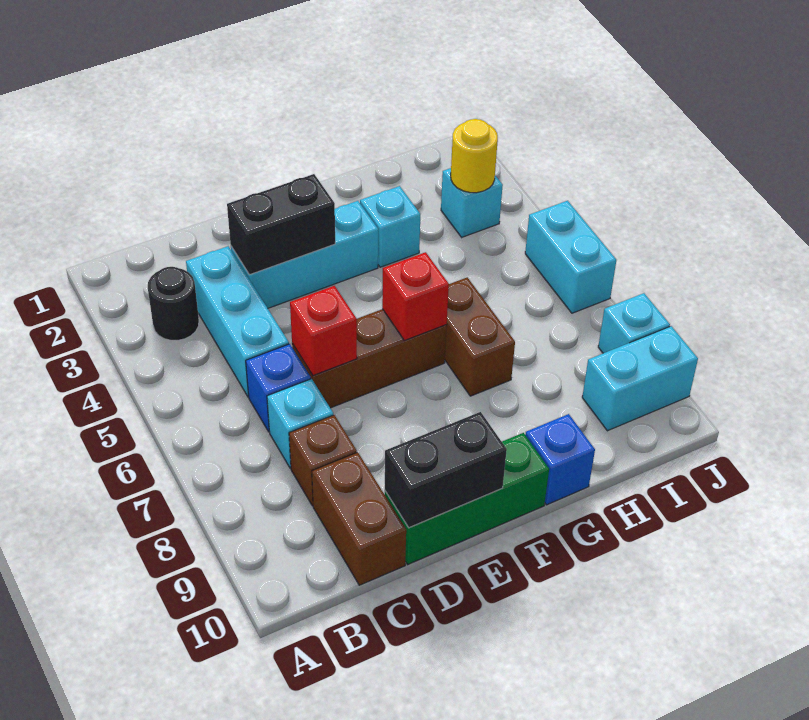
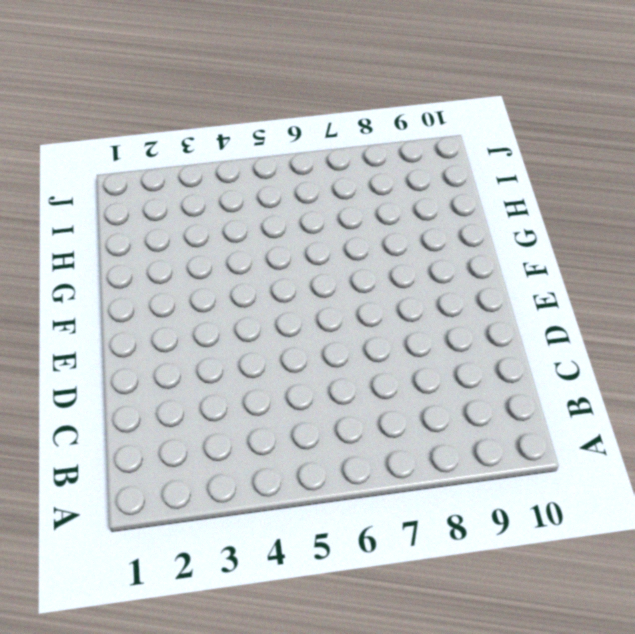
none -> black 1x1 round brick [148,267,199,340]
none -> cyan 1x3 brick [186,246,289,397]
none -> blue 1x1 brick [246,344,311,432]

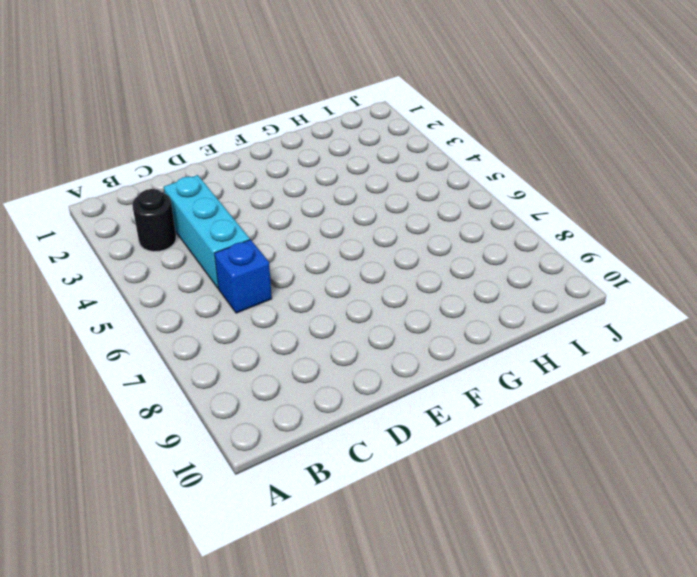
none -> cyan 1x1 brick [267,379,333,468]
none -> brown 1x1 brick [289,415,357,506]
none -> brown 1x2 brick [312,452,406,585]

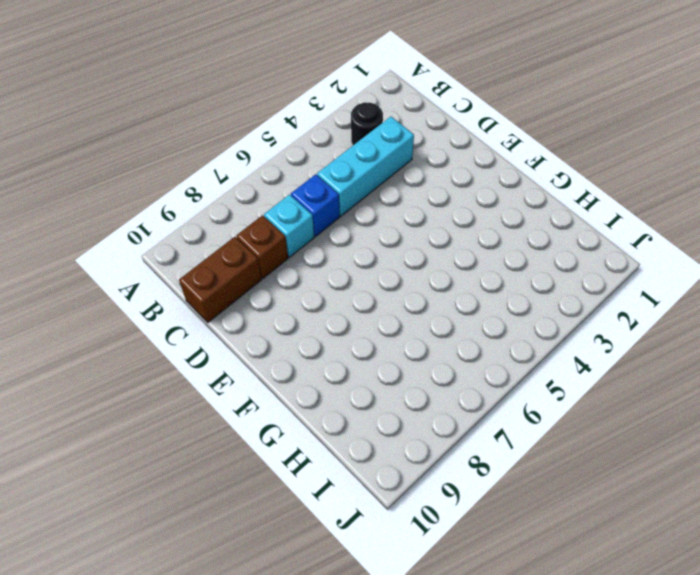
none -> cyan 1x3 brick [231,201,378,308]
none -> brown 1x3 brick [292,309,447,408]
none -> green 1x3 brick [385,433,549,564]

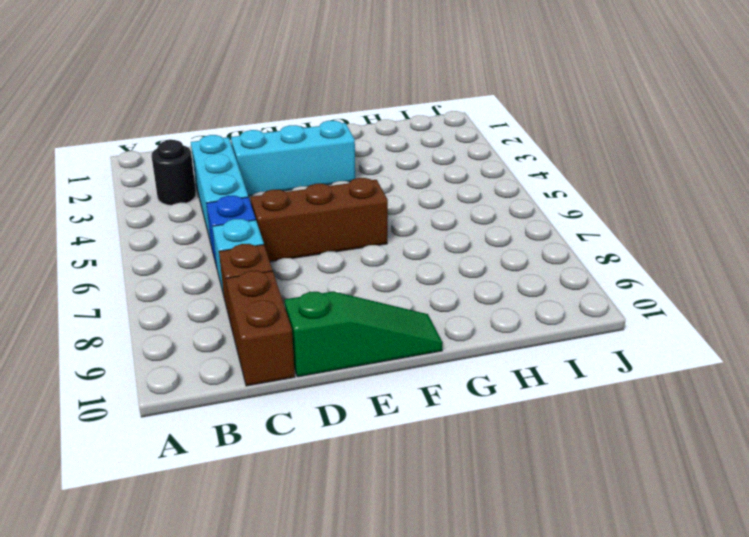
green 1x3 slope [285,291,443,377] -> green 1x3 brick [385,433,549,564]
none -> cyan 1x1 brick [360,186,420,267]
none -> brown 1x2 brick [445,277,515,396]
none -> blue 1x1 brick [525,414,595,505]

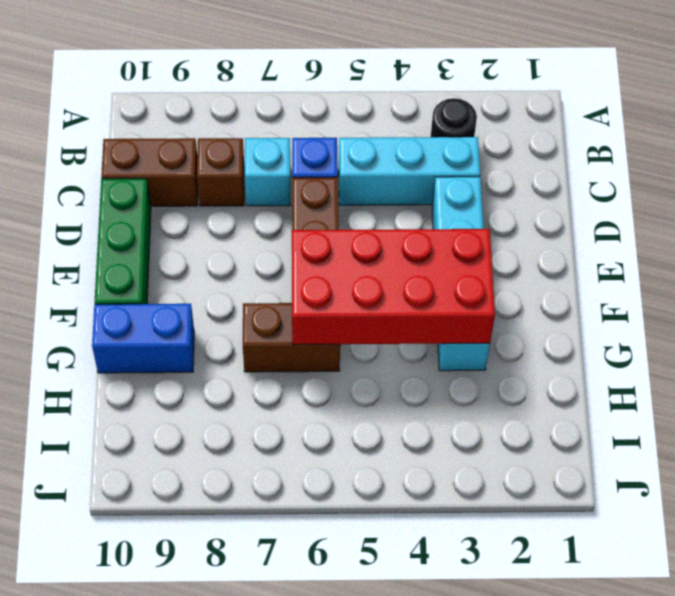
red 2x4 brick [292,229,495,345] -> red 1x1 brick [382,252,449,340]
blue 1x2 brick [92,304,194,373] -> blue 1x1 brick [525,414,595,505]
none -> cyan 1x1 brick [441,168,503,237]
none -> cyan 1x2 brick [582,326,698,431]
none -> cyan 1x2 brick [525,201,616,313]

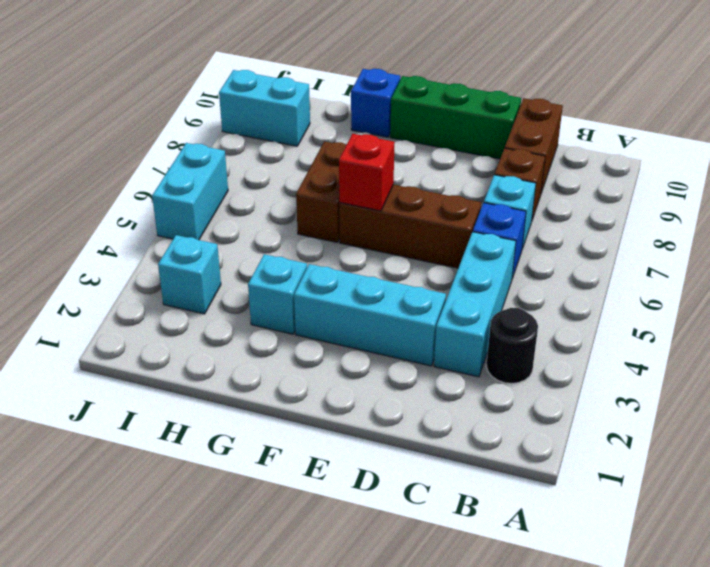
none -> cyan 1x1 brick [598,293,670,353]
none -> black 1x2 brick [227,174,335,275]
none -> red 1x1 brick [290,286,357,375]

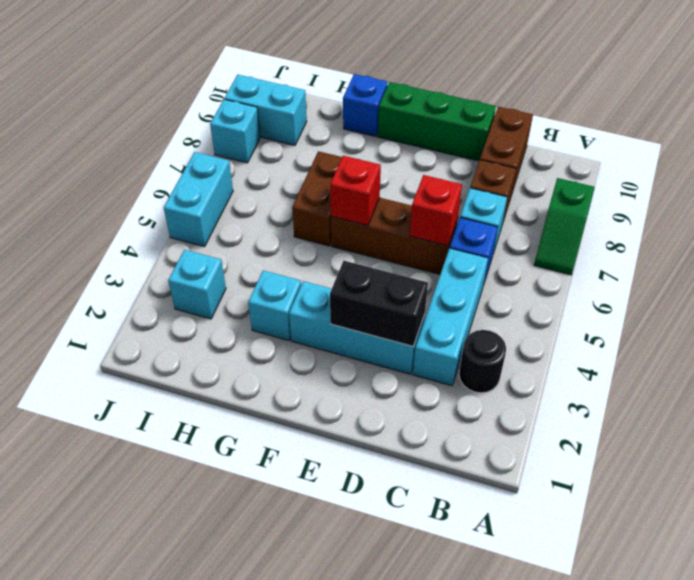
green 1x2 slope [534,178,595,275] -> none
none -> black 1x2 brick [385,412,507,528]
none -> yellow 1x1 round brick [451,119,498,193]

